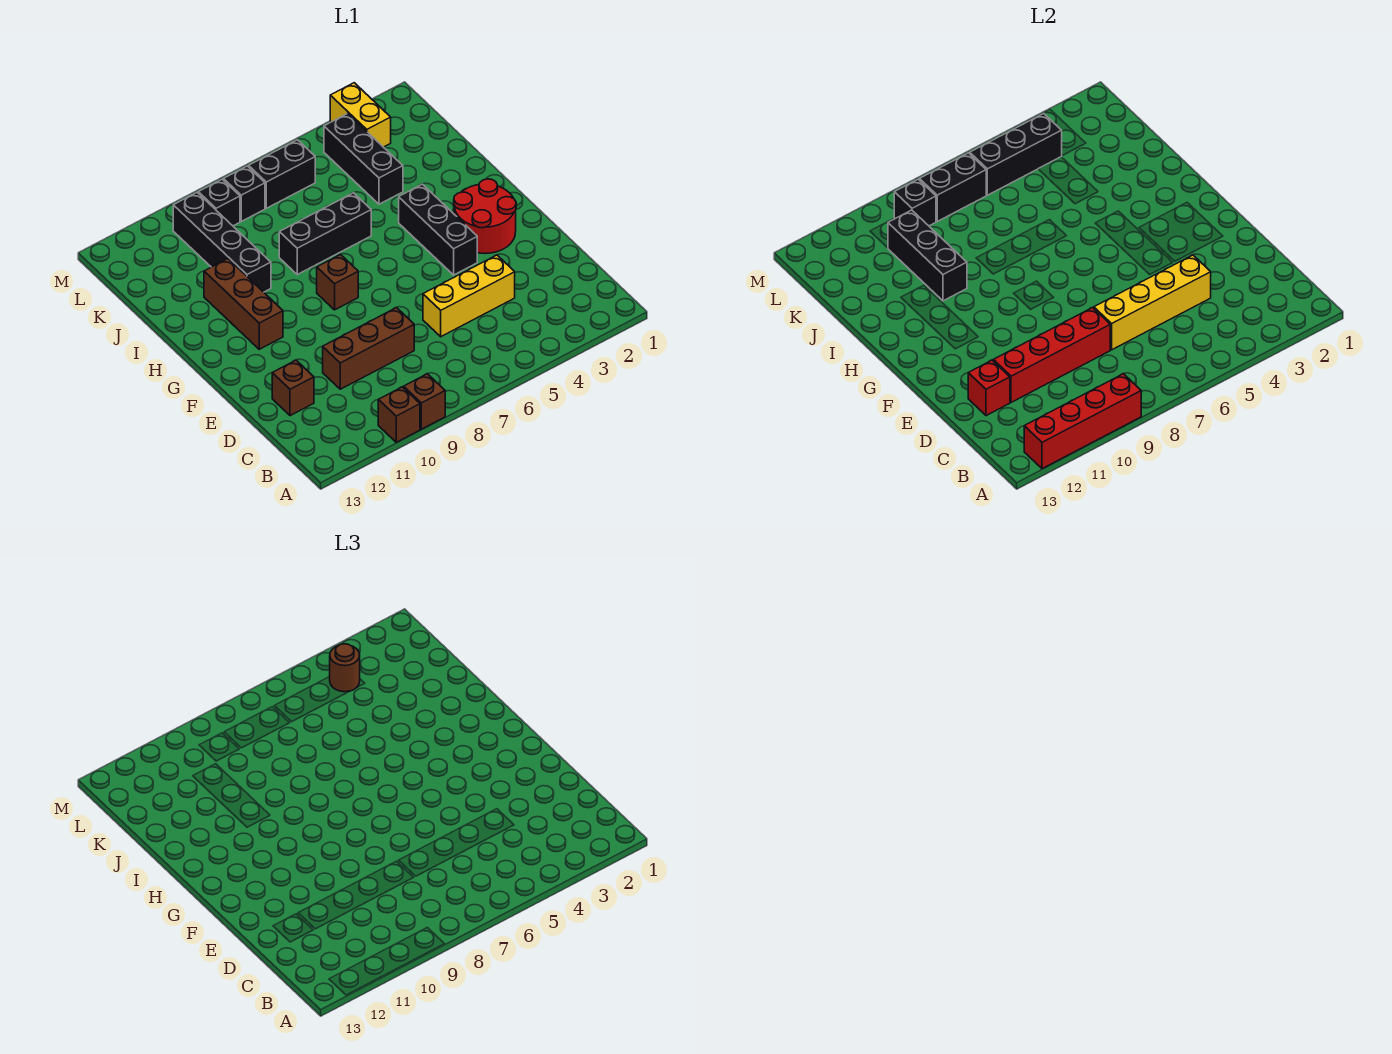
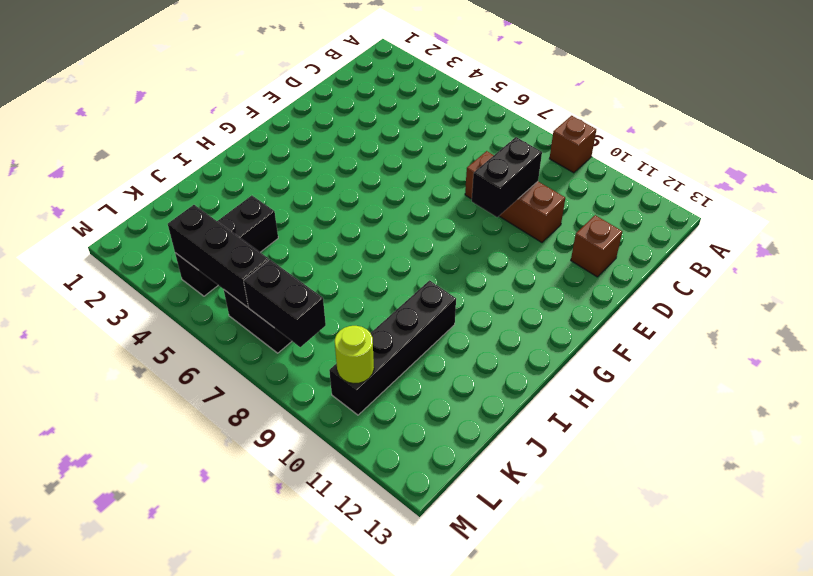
black 1x2 brick [472,137,542,217] -> red 1x4 brick [993,308,1110,402]
lime 1x1 round brick [335,326,374,384] -> none
none -> brown 1x1 brick [378,387,420,442]
none -> yellow 1x3 brick [423,255,515,337]
none -> red 2x2 round brick [454,179,516,254]

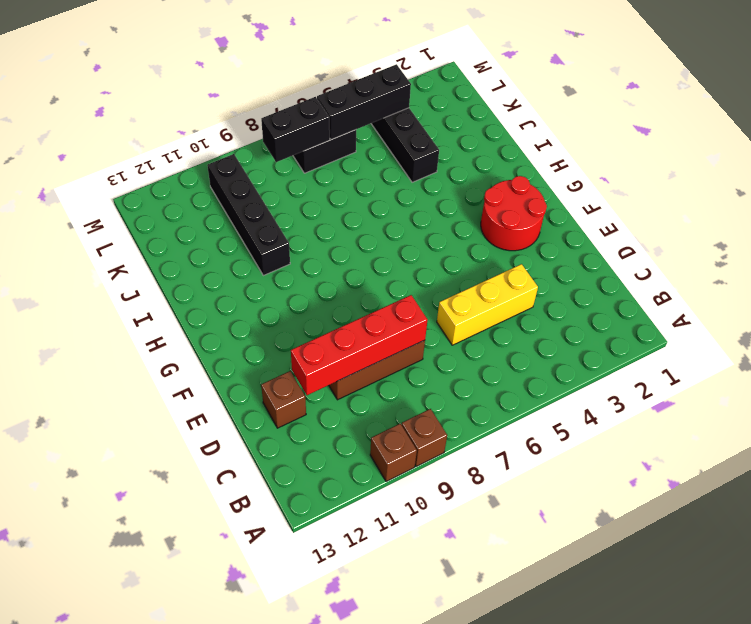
none -> black 1x3 brick [399,184,477,275]
none -> brown 1x1 brick [317,255,358,310]
none -> brown 1x3 brick [204,259,283,349]

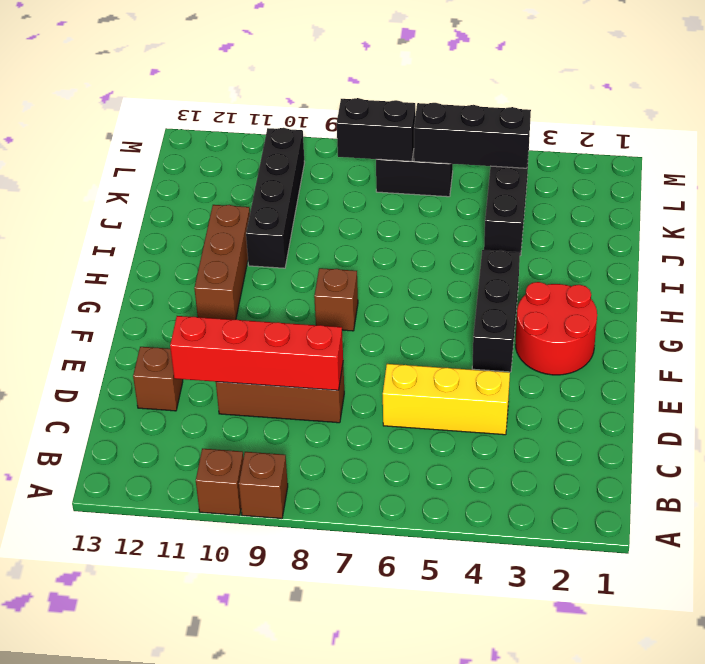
none -> black 1x3 brick [279,193,371,274]
none -> yellow 1x2 brick [330,83,391,147]
none -> black 1x1 brick [223,166,265,221]

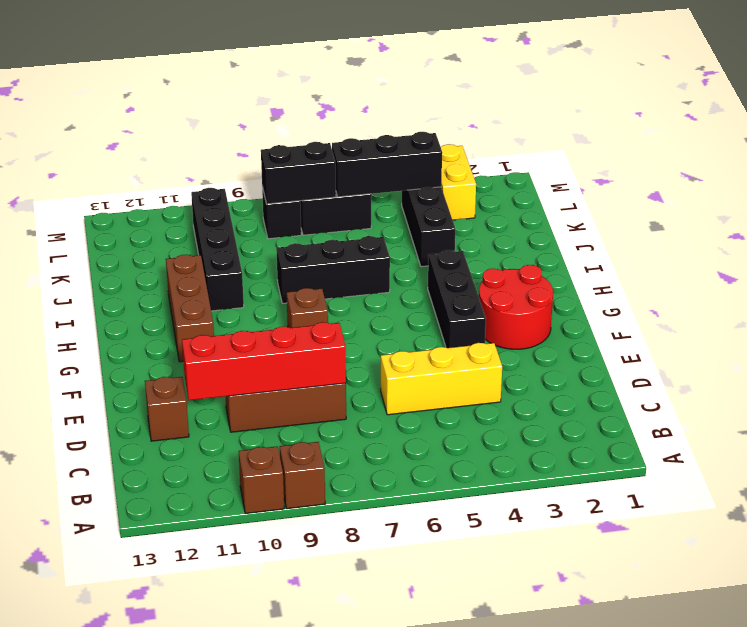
none -> black 1x1 brick [198,179,240,226]
none -> red 1x4 brick [1024,374,1141,469]
none -> yellow 1x4 brick [1094,255,1211,350]

